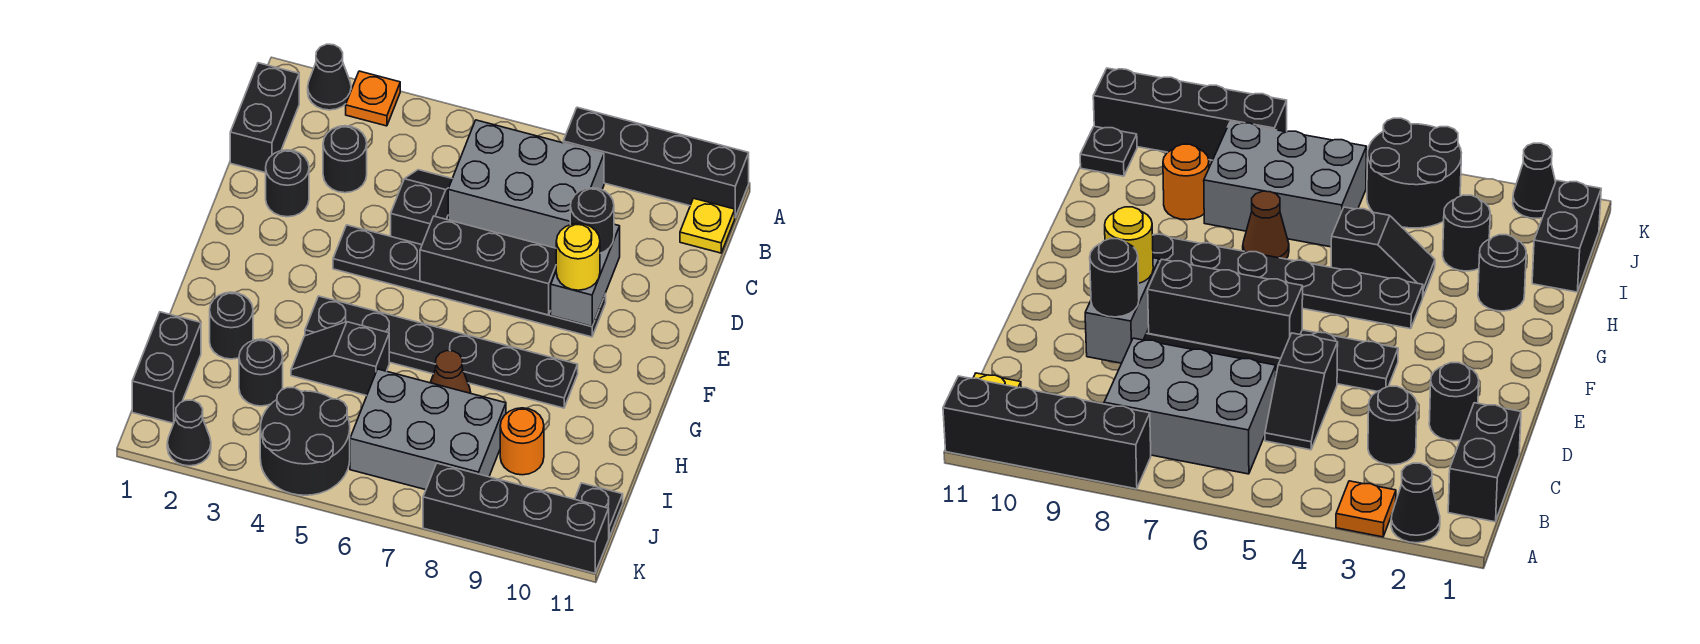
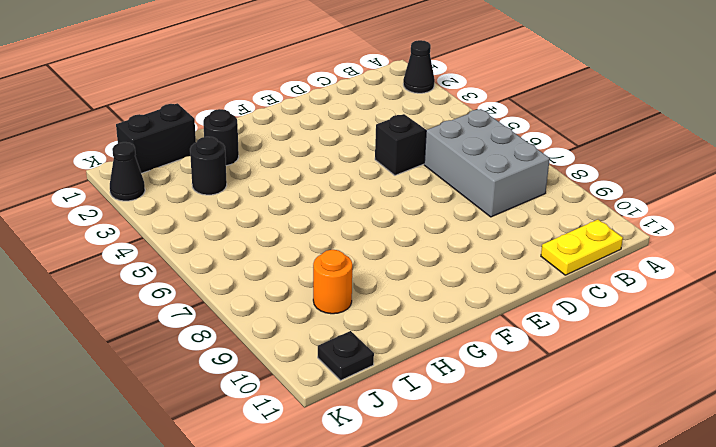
yellow 1x2 plate [541,220,623,275] -> yellow 1x1 plate [680,198,735,253]
none -> orange 1x1 plate [346,71,400,126]
none -> black 1x4 brick [563,107,749,217]
none -> black 1x2 brick [230,63,299,173]

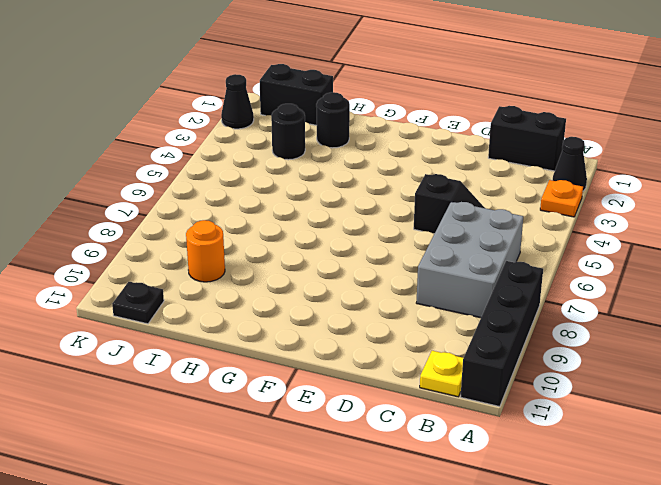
none -> black 1x1 round brick [323,126,367,193]
none -> black 1x1 round brick [266,150,309,217]
none -> black 1x6 plate [333,225,606,337]

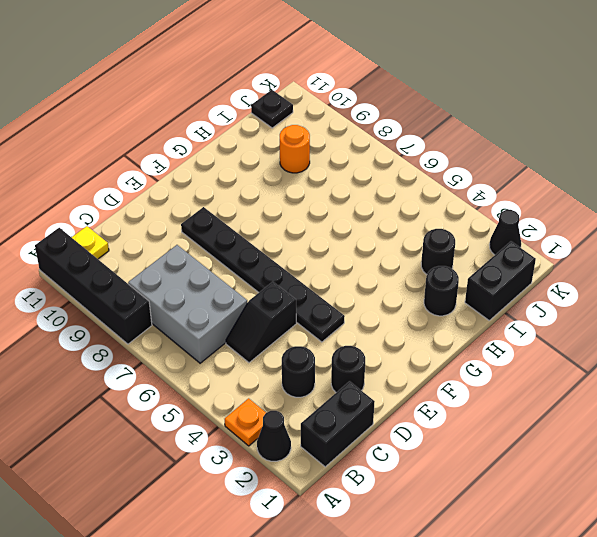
none -> black 1x6 plate [305,296,578,408]
none -> black 1x2 slope [291,322,389,396]
none -> brown 1x1 cone [430,351,471,393]

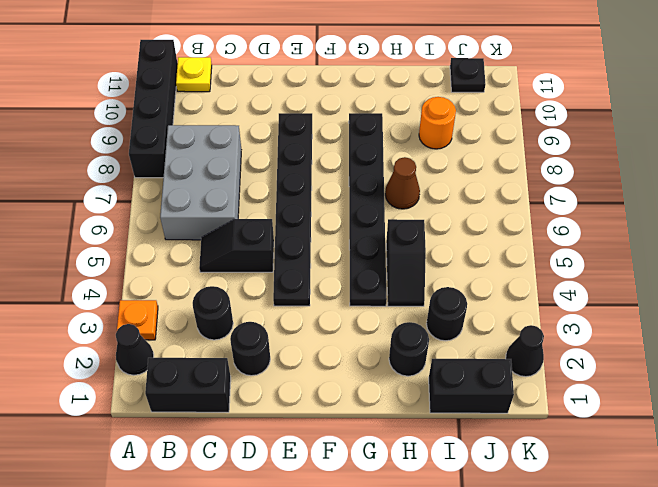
none -> grey 2x3 brick [350,369,506,490]
none -> black 2x2 round brick [260,388,350,495]
none -> black 1x4 brick [423,463,609,573]

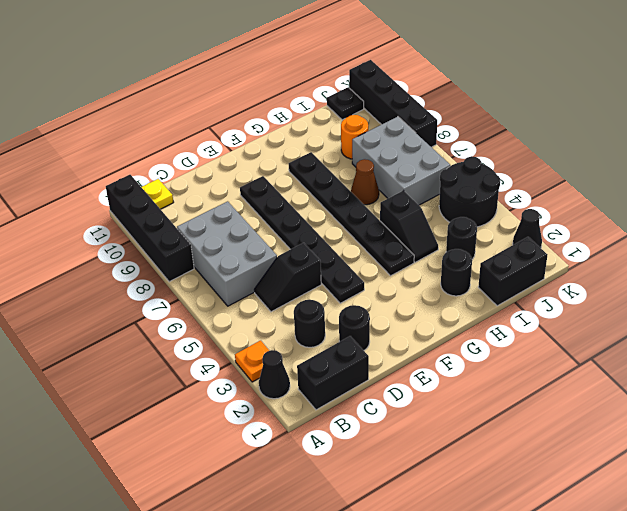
none -> grey 1x2 brick [551,224,620,326]
none -> black 1x3 brick [420,216,556,315]
none -> black 1x1 round brick [570,188,614,253]

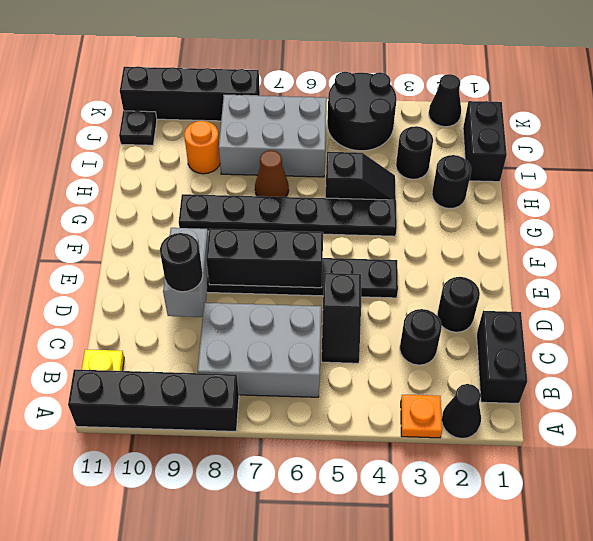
none -> yellow 1x1 round brick [556,223,600,290]

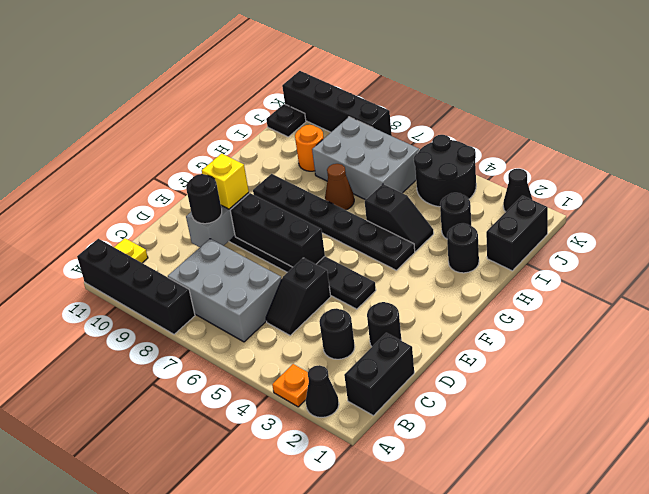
yellow 1x1 brick [202,153,249,209] -> yellow 1x1 round brick [556,223,600,290]

